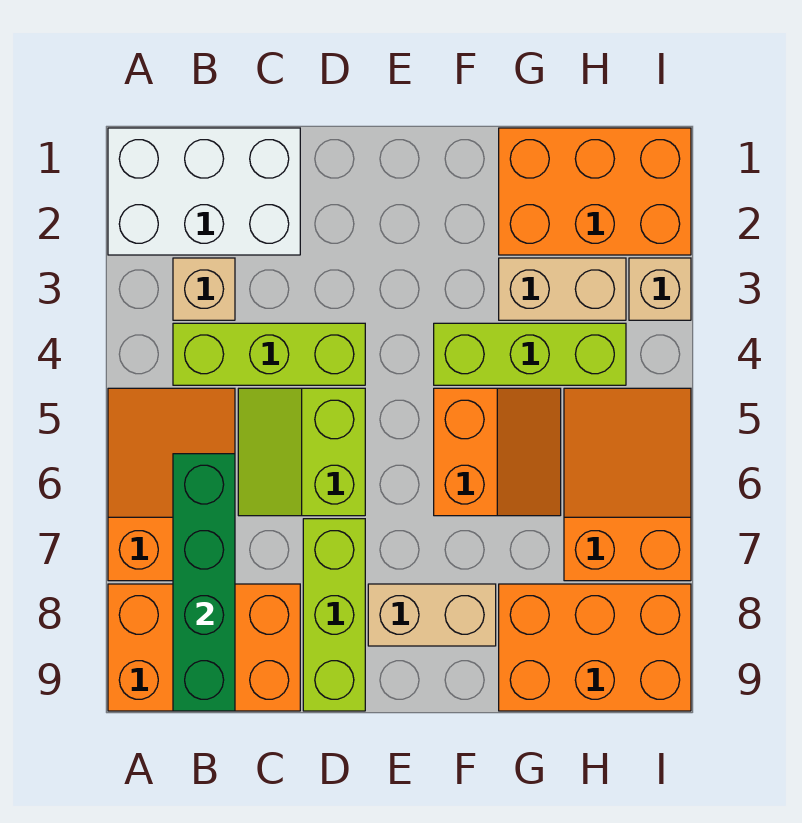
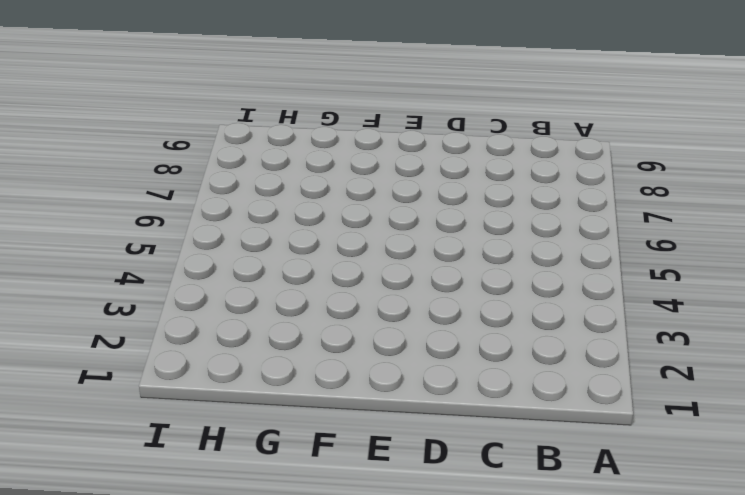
none -> white 2x3 brick [108,128,300,255]
none -> orange 2x3 slope [108,388,235,581]
none -> orange 2x3 brick [108,584,300,711]

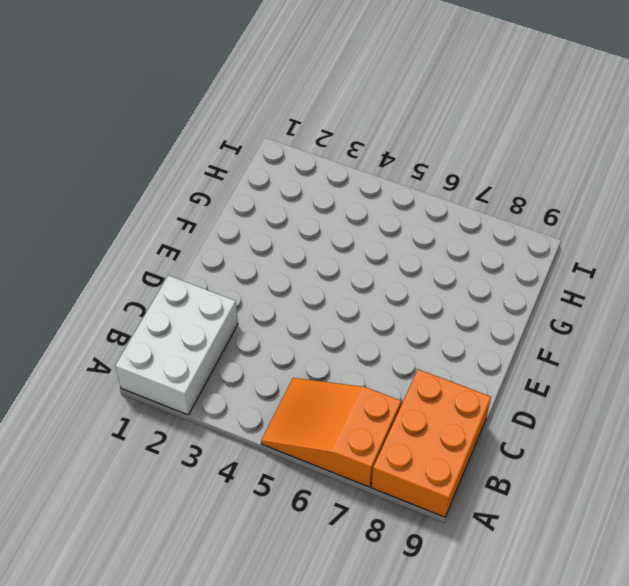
none -> tan 1x1 brick [173,258,235,320]
none -> lime 1x3 brick [173,323,365,385]
none -> lime 2x2 slope [238,388,365,516]

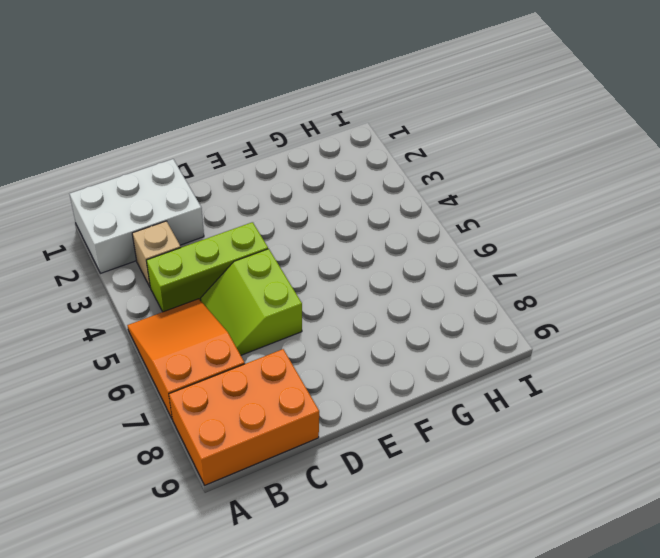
none -> lime 1x3 brick [303,519,365,711]
none -> tan 1x2 brick [368,584,496,646]
none -> lime 1x3 brick [434,323,626,385]

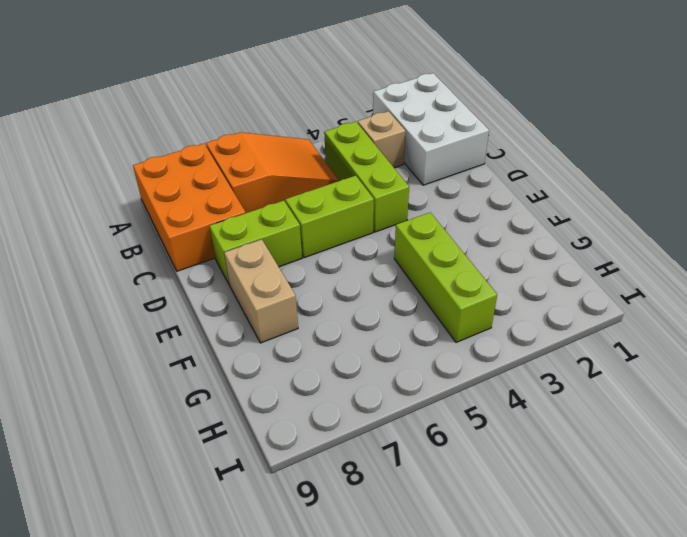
lime 1x2 brick [210,201,302,285] -> lime 1x3 brick [303,519,365,711]
none -> orange 2x2 slope [434,388,561,516]
none -> orange 2x3 brick [499,128,691,255]
none -> tan 1x2 brick [499,258,626,320]

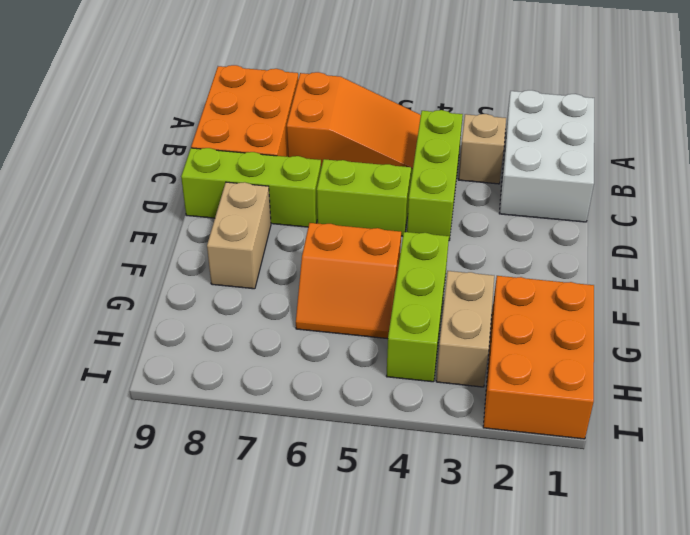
none -> orange 2x3 brick [499,584,691,711]
none -> orange 2x3 slope [564,388,691,581]
none -> tan 1x1 brick [629,258,691,320]

